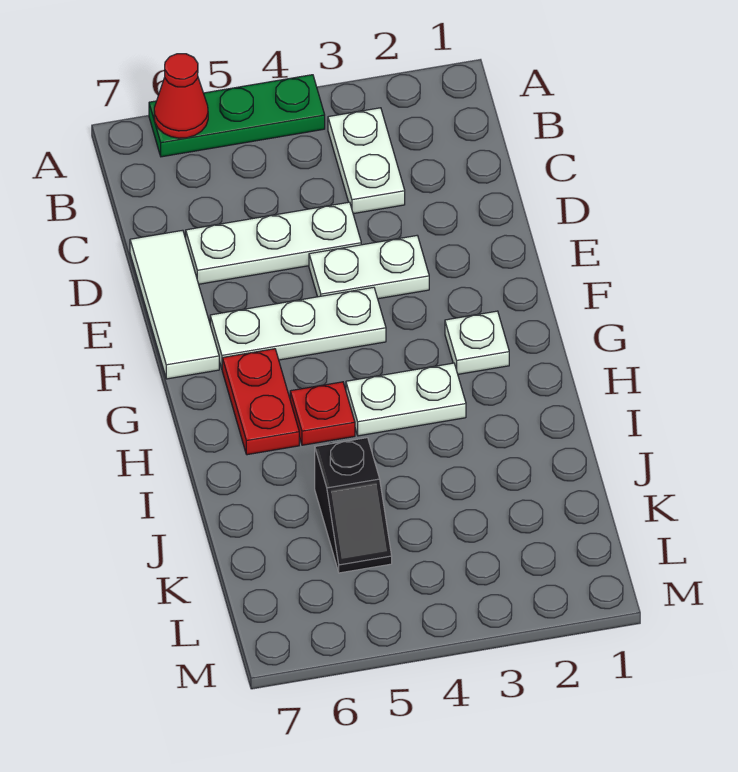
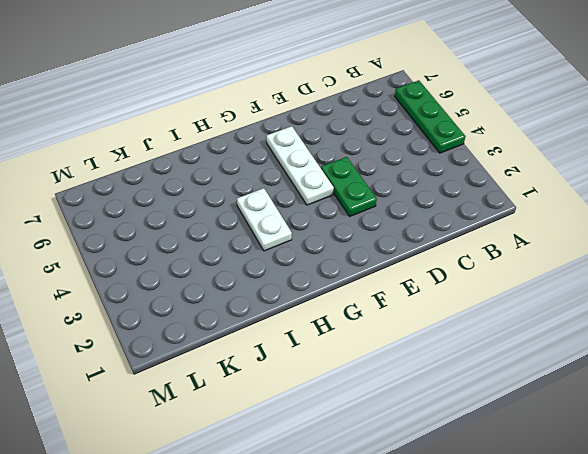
green 1x2 plate [321,157,377,216] -> white 1x2 plate [309,236,429,299]
none -> white 1x2 plate [328,108,405,214]
none -> white 1x3 plate [186,202,361,284]
none -> white 1x3 tile [130,230,219,379]

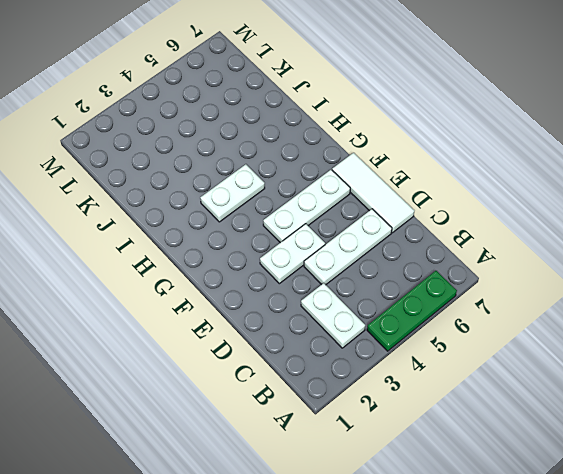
none -> white 1x1 plate [445,311,509,374]
none -> red 1x2 plate [222,349,299,455]
none -> red 1x1 plate [290,382,355,445]

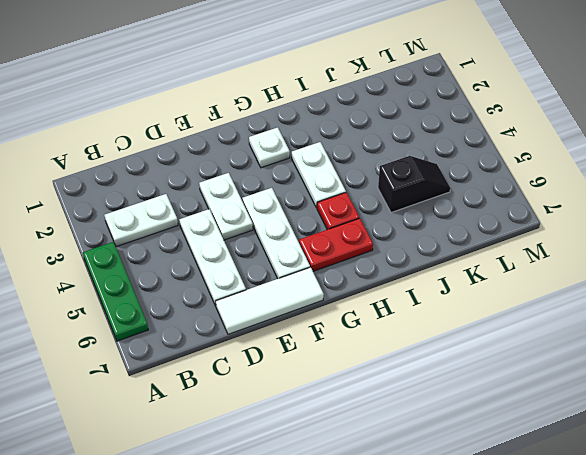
none -> red 1x1 cone [154,54,208,138]

